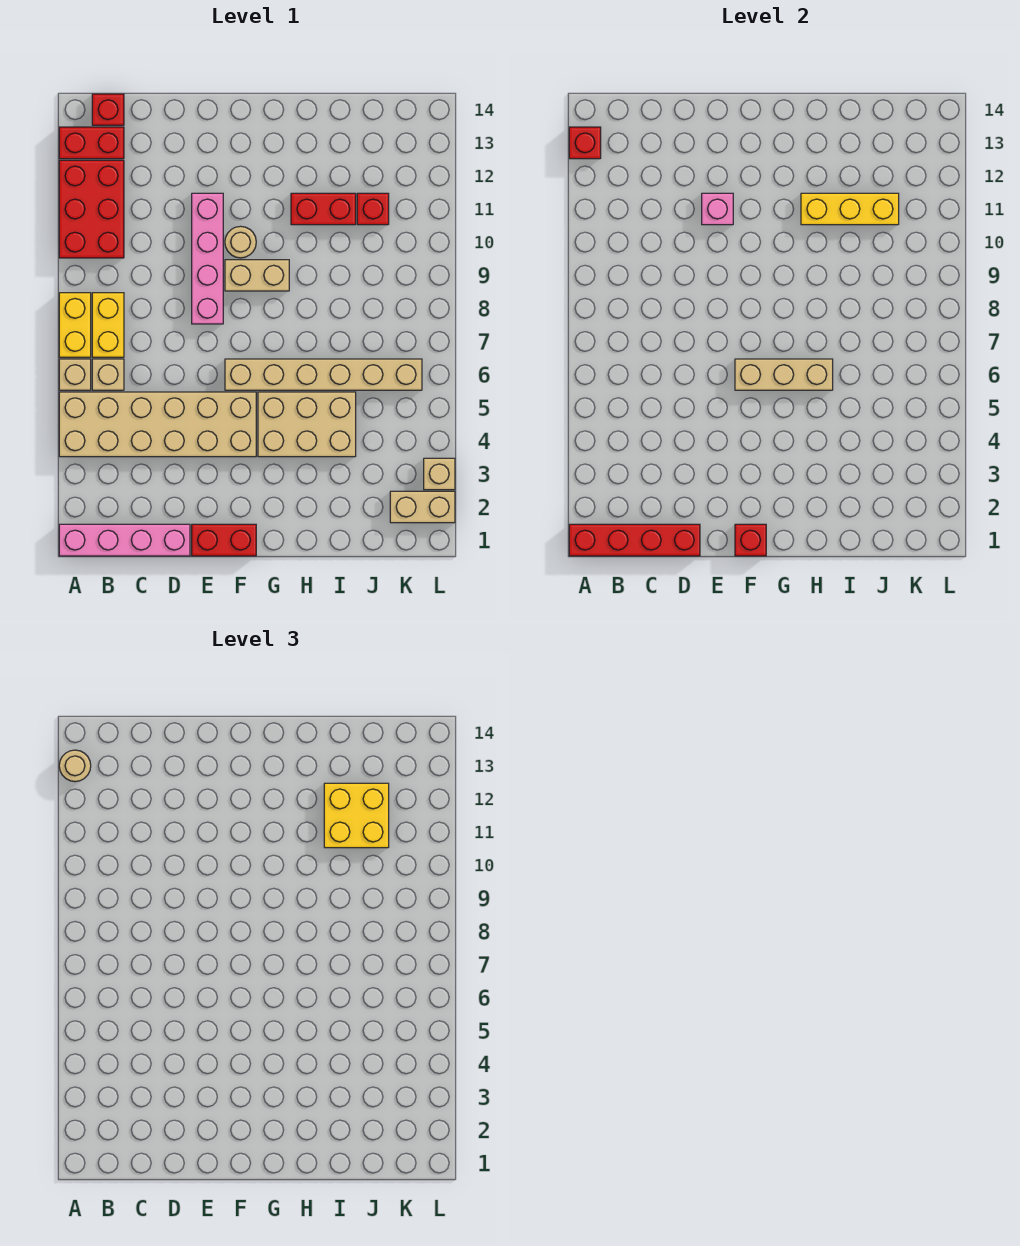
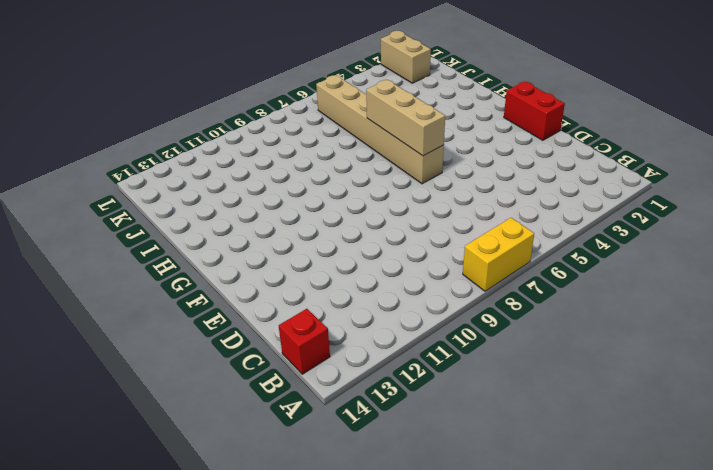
none -> pink 1x4 brick [59,524,190,556]
none -> tan 2x6 brick [59,392,256,457]
none -> tan 1x1 brick [59,359,91,390]

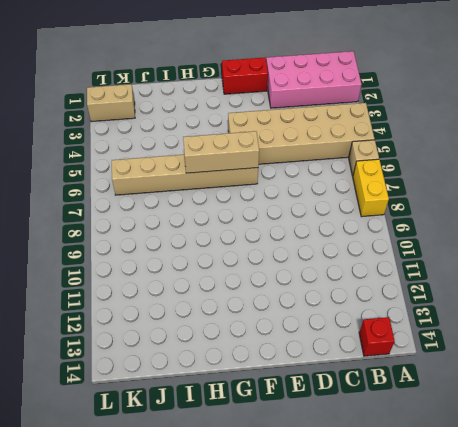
pink 2x4 brick [266,51,361,108] -> pink 1x4 brick [59,524,190,556]
none -> red 2x3 brick [59,160,124,258]
none -> red 1x2 brick [59,127,124,159]
none -> tan 1x1 brick [92,359,124,390]

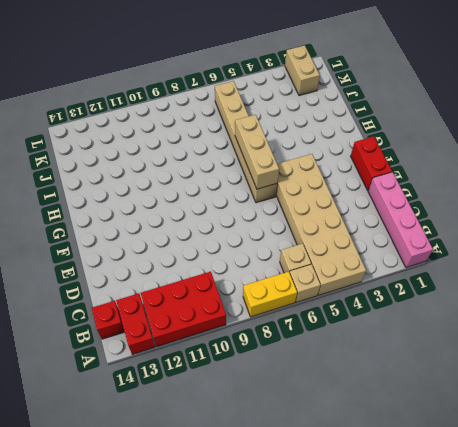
none -> yellow 1x2 brick [92,293,124,357]
none -> pink 1x4 brick [192,193,223,324]
none -> tan 1x2 brick [225,260,289,291]

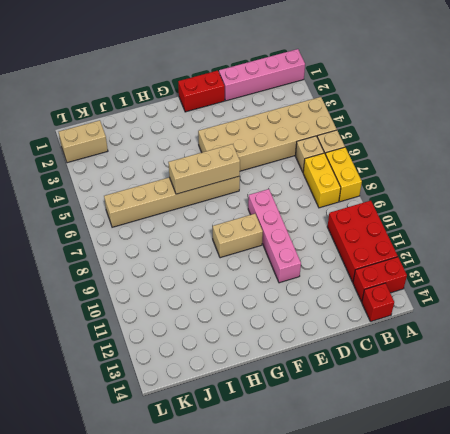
none -> tan 1x1 round brick [225,226,256,258]
none -> tan 2x3 brick [258,392,356,457]
none -> red 1x2 brick [291,193,356,225]

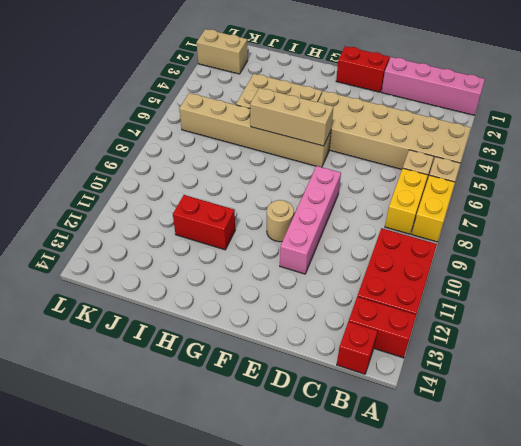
none -> tan 1x2 brick [225,260,289,291]
none -> red 1x1 brick [357,193,389,225]
none -> tan 1x1 brick [424,458,455,490]

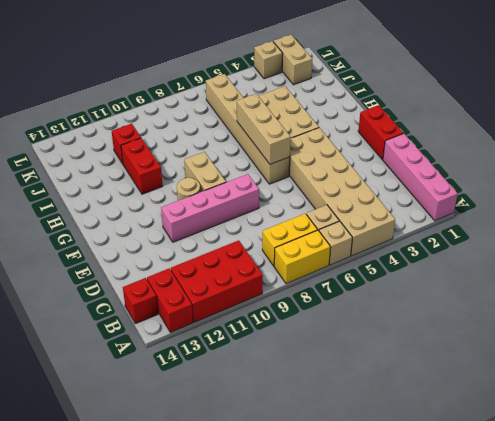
none -> red 1x4 brick [569,524,700,556]
none -> red 1x1 brick [569,127,601,159]
none -> pink 1x1 brick [702,193,733,225]

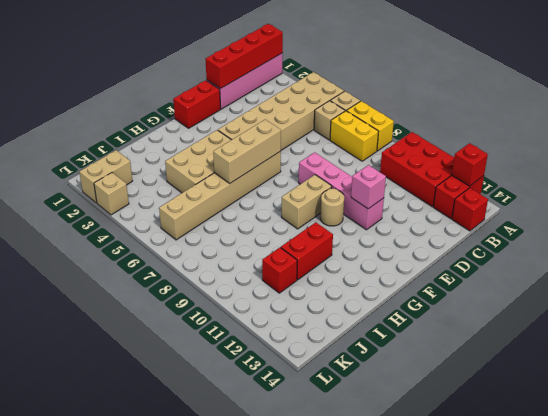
none -> red 1x1 brick [735,524,766,556]
none -> yellow 1x3 brick [801,193,899,225]
none -> tan 1x1 round brick [59,750,91,782]

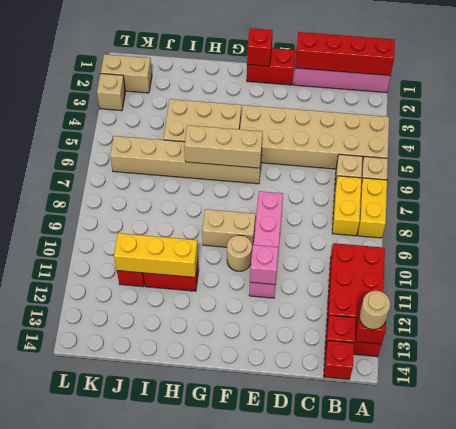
none -> yellow 2x2 brick [324,783,389,848]

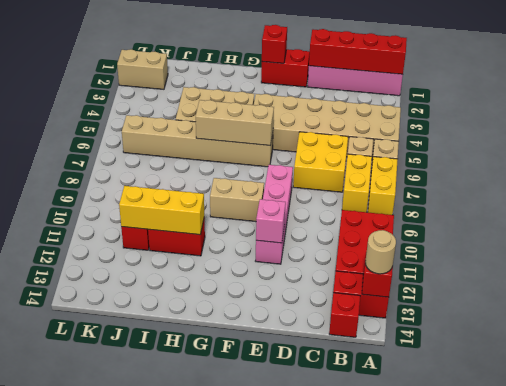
yellow 2x2 brick [293,132,348,192] -> yellow 2x2 brick moved to [324,783,389,848]
none -> tan 1x1 round brick [225,226,256,258]
none -> tan 1x1 brick [424,458,455,490]

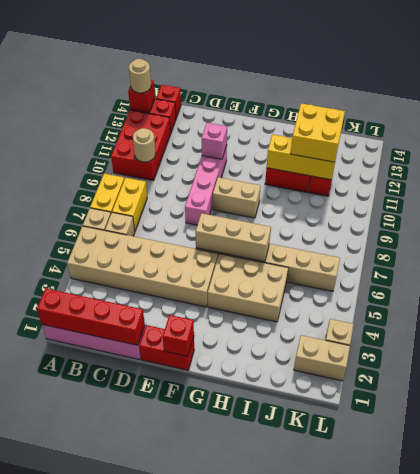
tan 1x1 round brick [133,128,156,162] -> tan 1x1 round brick moved to [225,226,256,258]

